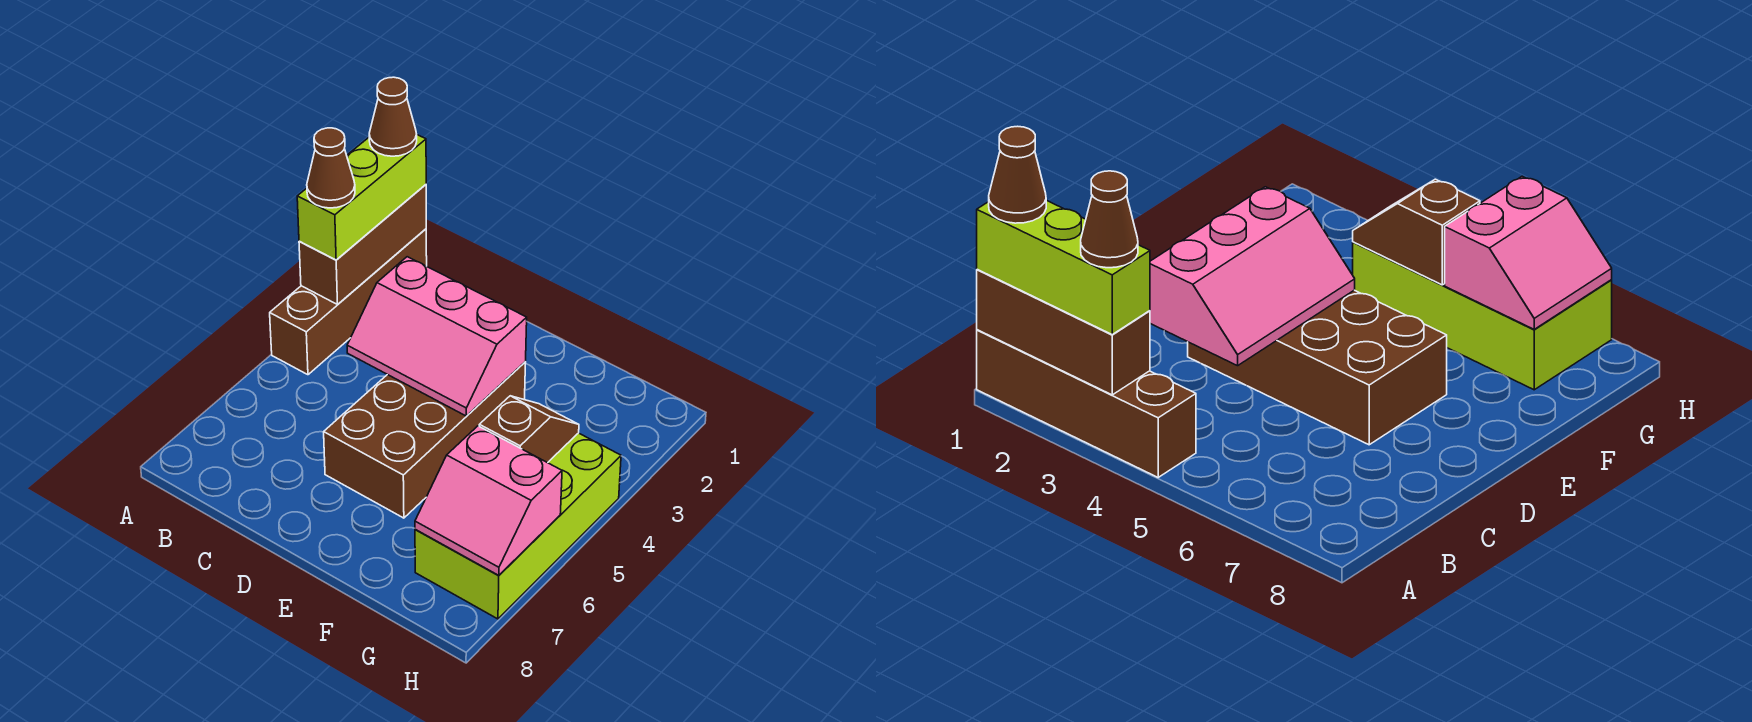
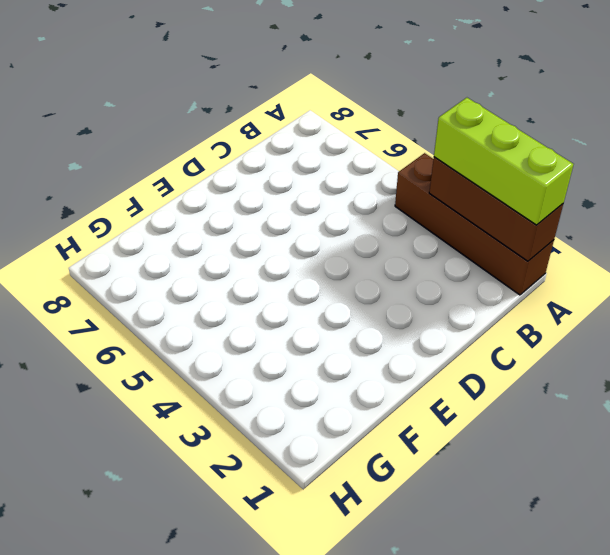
none -> brown 2x4 brick [324,362,526,518]
none -> lime 2x4 brick [415,433,621,619]

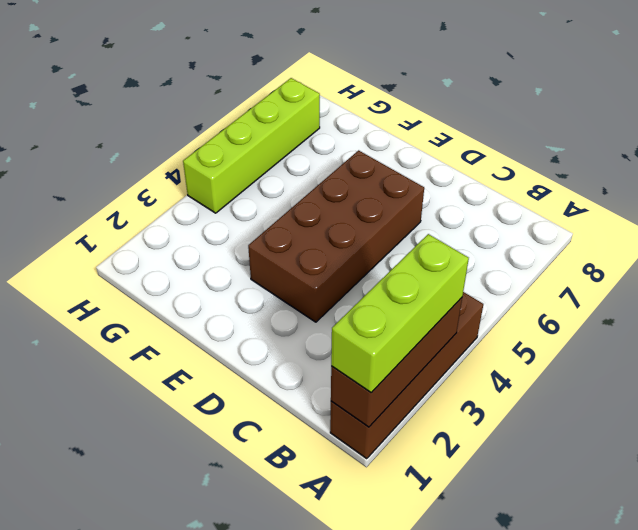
lime 1x4 brick [183,78,320,213] -> lime 2x4 brick [415,433,621,619]
none -> pink 2x3 slope [347,257,527,416]
none -> brown 1x2 slope [479,396,579,463]

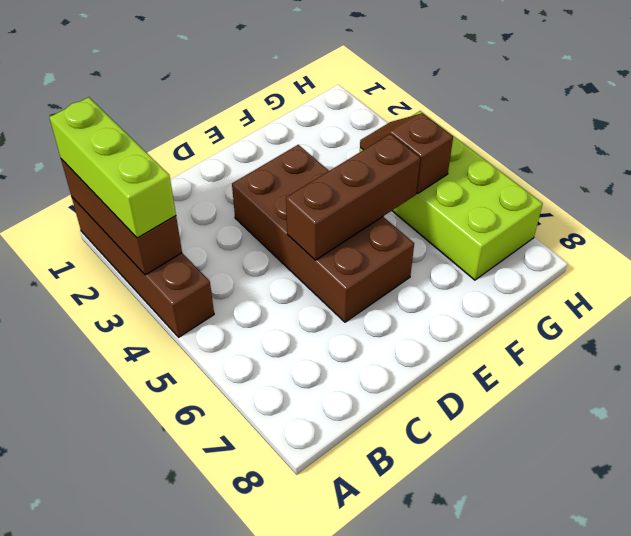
brown 1x3 brick [286,134,420,260] -> none
none -> pink 2x3 slope [347,257,527,416]
none -> pink 2x2 slope [415,426,562,575]

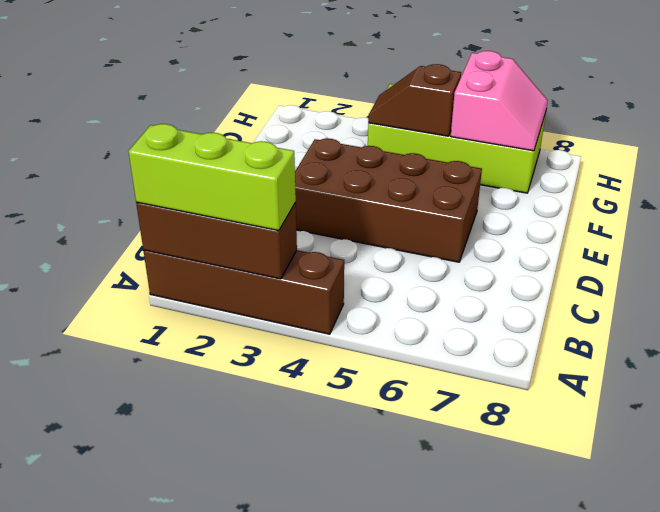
none -> pink 2x3 slope [347,257,527,416]
none -> brown 1x1 cone [369,77,417,156]

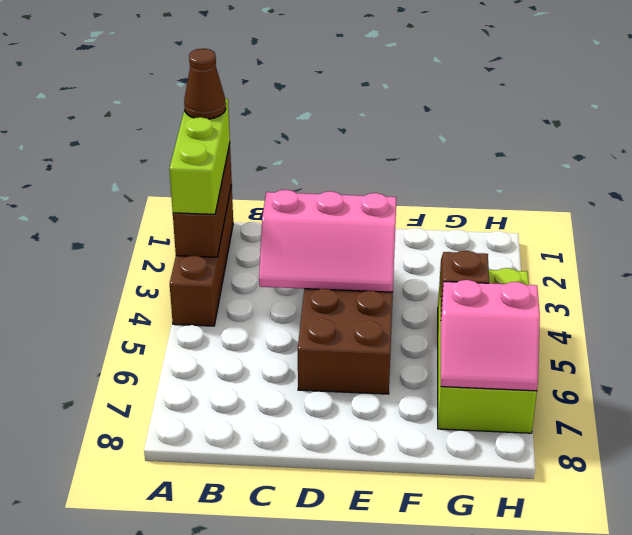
none -> brown 1x1 cone [307,128,355,208]

